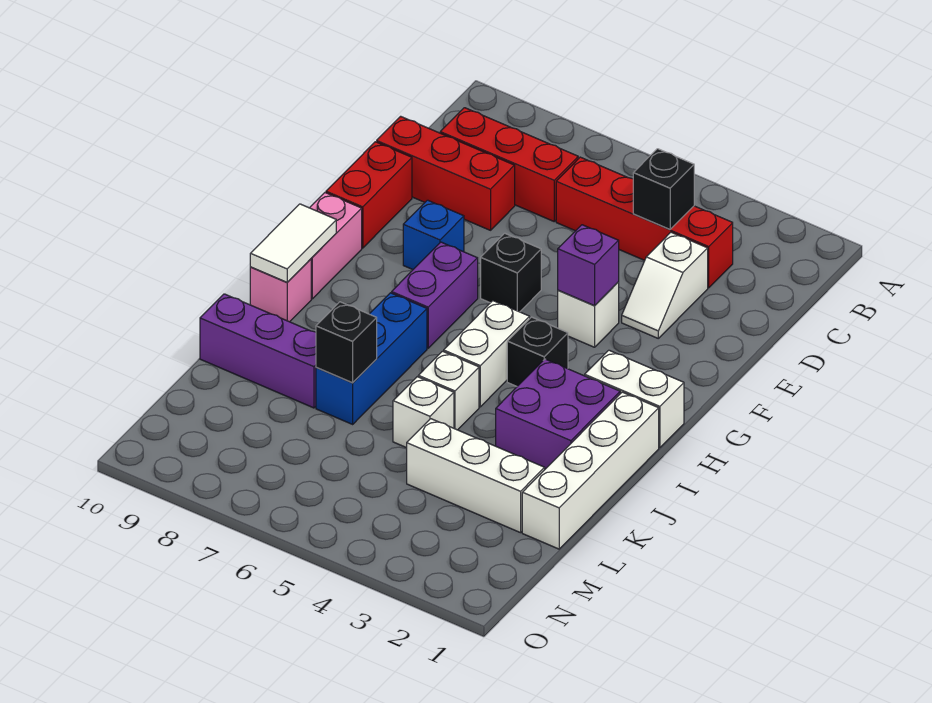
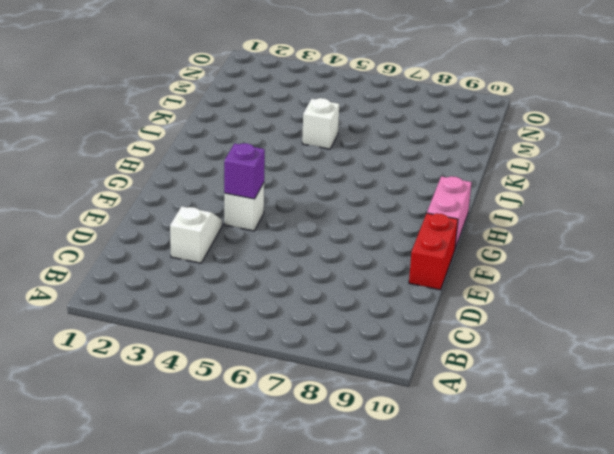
none -> red 1x4 brick [556,157,733,288]
none -> red 1x3 brick [440,108,578,221]
none -> red 1x3 brick [377,116,515,230]

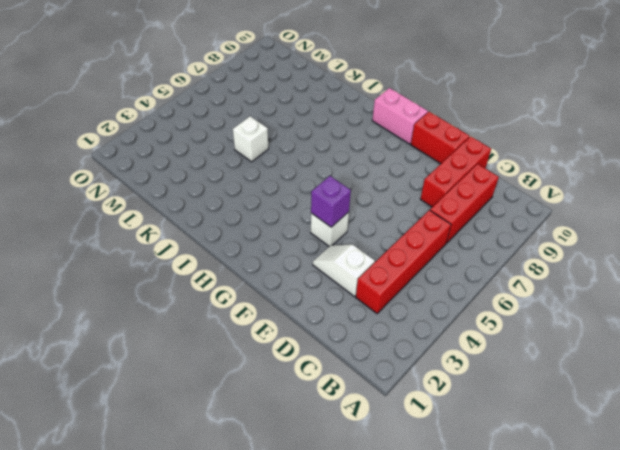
none -> black 1x1 brick [481,233,541,312]
none -> blue 1x1 brick [403,200,464,269]
none -> purple 1x2 brick [392,242,478,348]

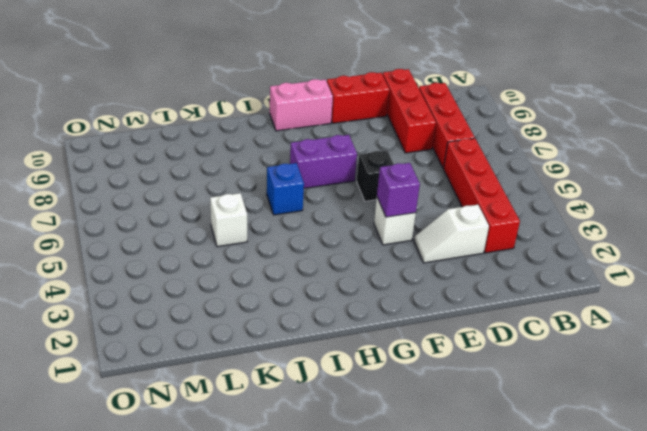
blue 1x1 brick [267,163,304,215] -> blue 1x1 brick moved to [403,200,464,269]
none -> white 1x2 brick [585,350,684,448]
none -> black 1x1 brick [507,317,568,386]
none -> white 1x2 brick [444,301,530,407]

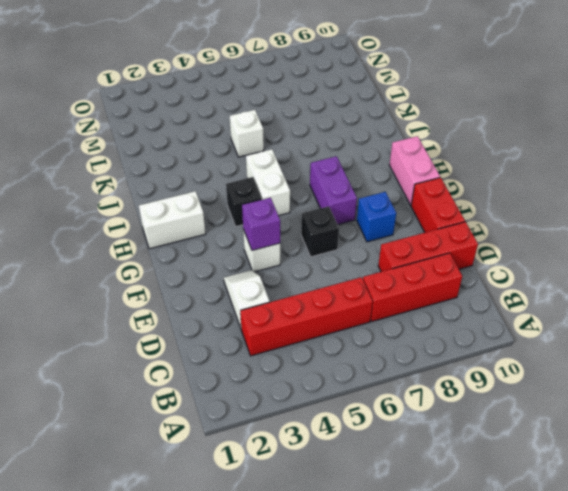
none -> white 1x4 brick [522,392,659,549]
none -> purple 2x2 brick [496,359,620,469]
none -> blue 1x3 brick [316,293,427,424]

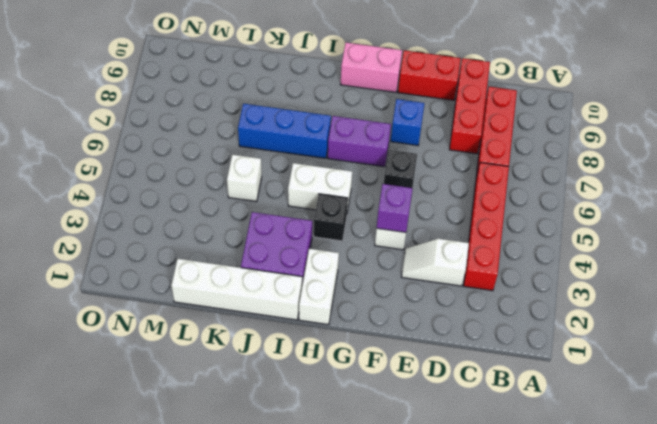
none -> pink 1x1 brick [250,259,311,322]
none -> white 1x1 brick [418,351,479,430]
none -> purple 1x3 brick [200,294,316,408]

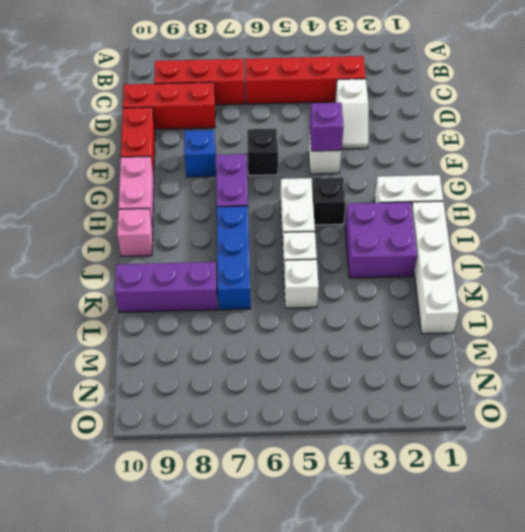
none -> white 1x3 brick [407,419,545,533]
none -> black 1x1 brick [633,149,694,230]
none -> white 1x2 tile [250,204,336,282]

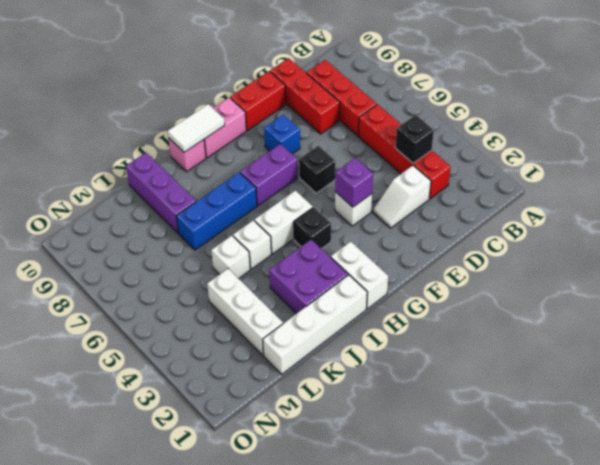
none -> black 1x1 brick [316,302,377,383]

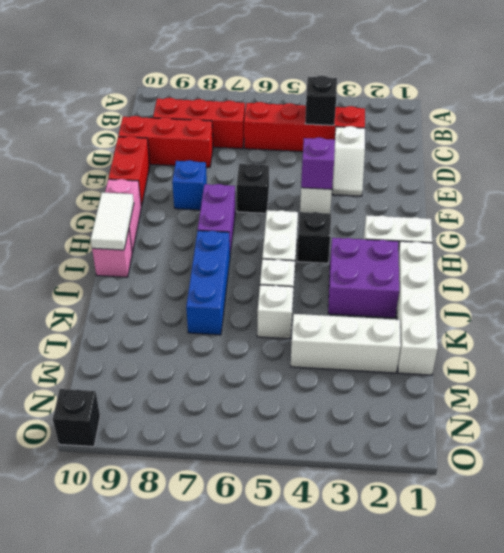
black 1x1 brick [53,389,100,447] -> black 1x1 brick moved to [316,302,377,383]
none -> purple 1x3 brick [200,294,316,408]

